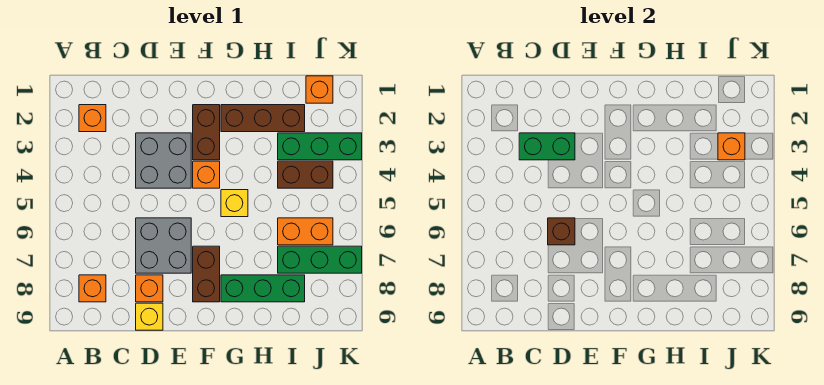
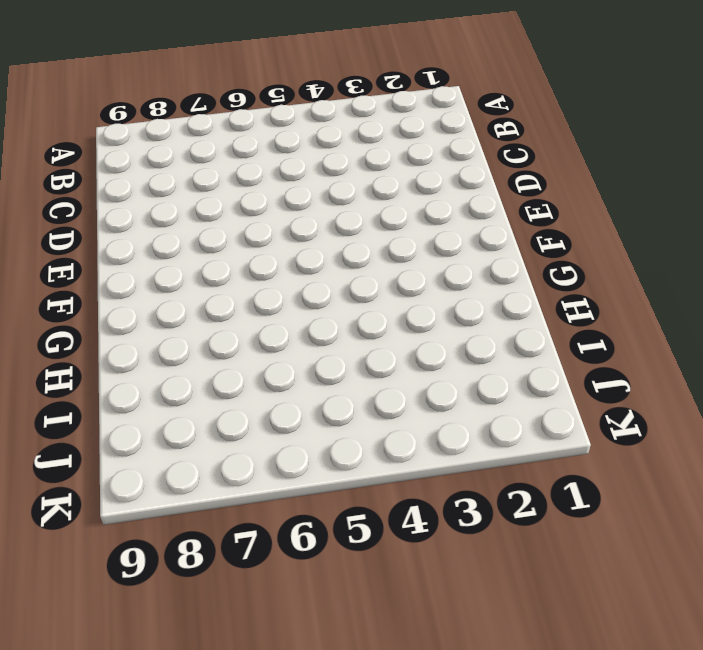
none -> orange 1x1 brick [79,105,106,132]
none -> orange 1x1 brick [79,275,106,302]
none -> grey 2x2 brick [136,133,191,188]

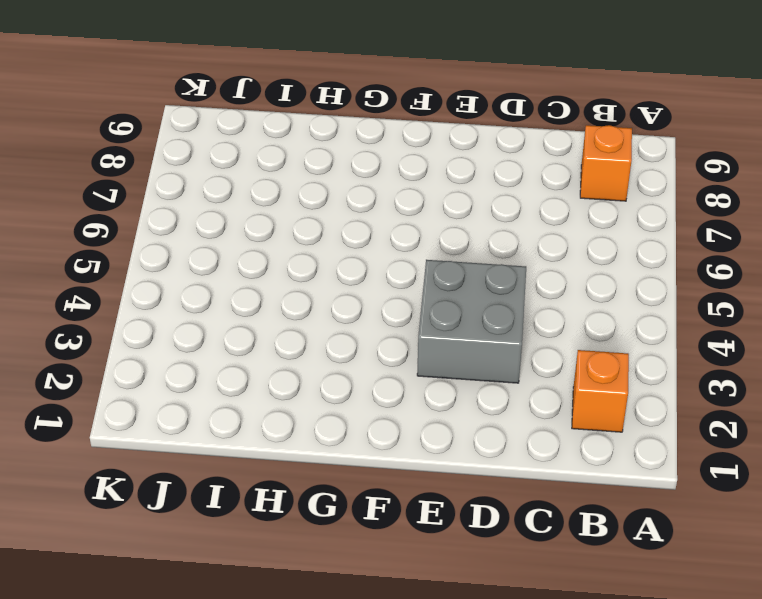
none -> grey 2x2 brick [136,218,191,273]
none -> orange 1x1 brick [136,275,163,302]
none -> yellow 1x1 brick [136,303,163,330]

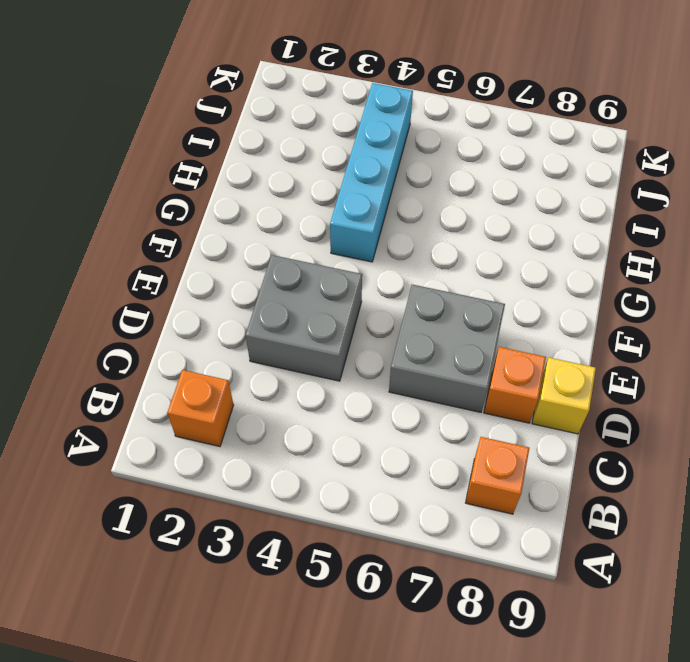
cyan 1x4 brick [330,83,413,262] -> brown 1x2 brick [278,161,333,188]
none -> brown 1x2 brick [193,105,220,160]
none -> orange 1x1 brick [193,161,220,188]
none -> brown 1x2 brick [193,246,220,302]

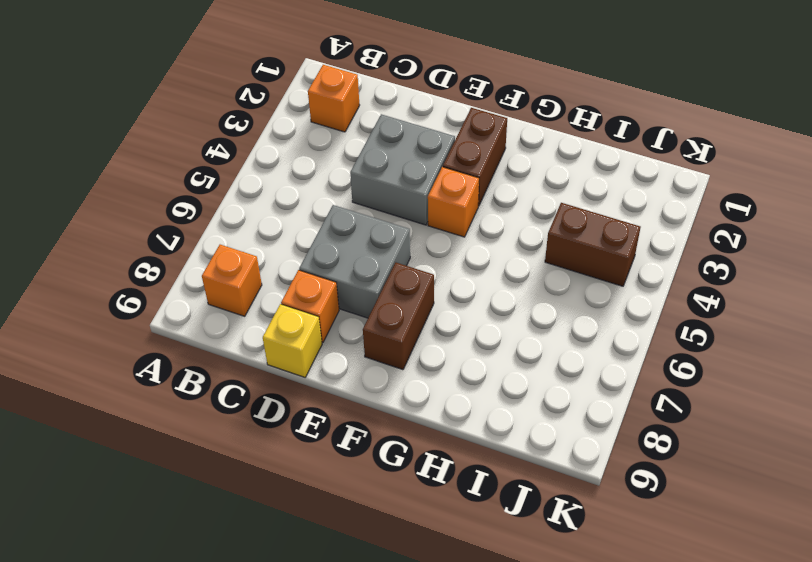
none -> brown 1x3 brick [221,105,305,132]
none -> yellow 1x1 brick [221,190,248,217]
none -> green 1x3 brick [221,275,305,302]

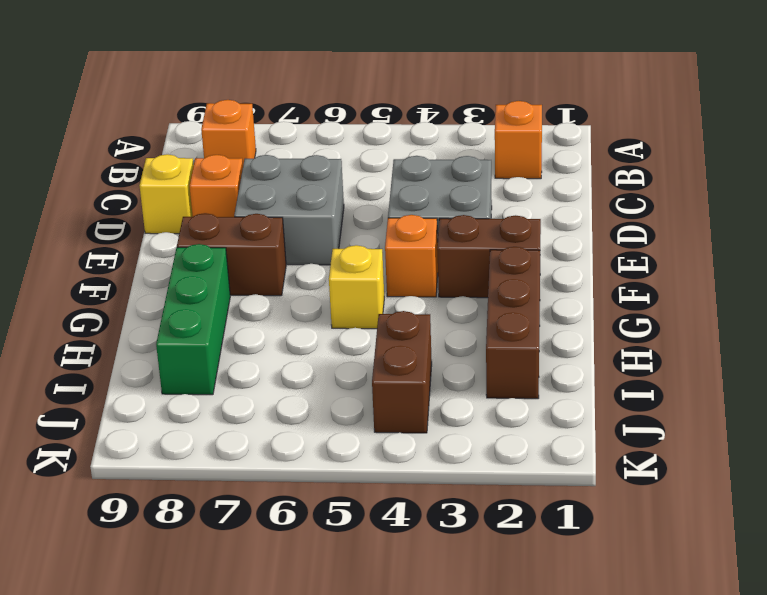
none -> green 1x3 brick [278,133,362,160]
none -> orange 1x2 brick [278,218,333,245]
none -> green 1x3 brick [278,246,362,273]

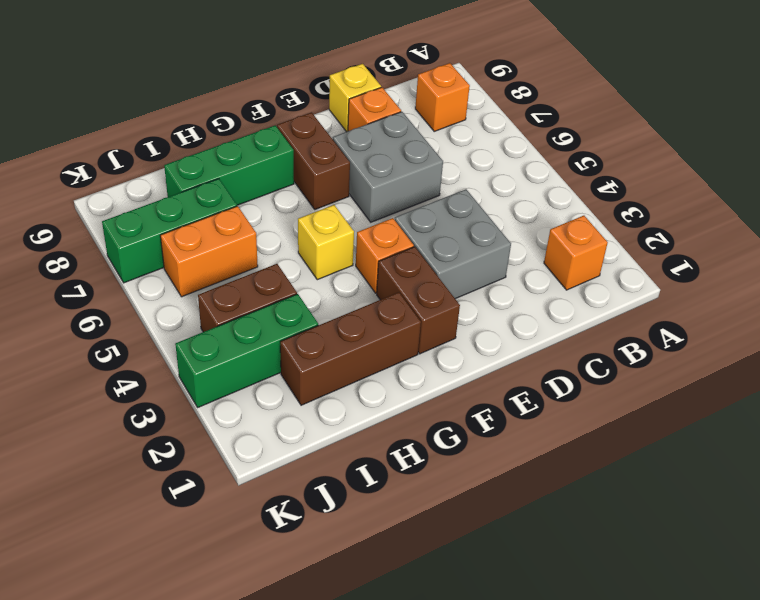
none -> orange 1x1 brick [306,76,333,103]
none -> green 1x2 brick [519,133,575,160]
none -> brown 1x1 brick [548,218,575,245]

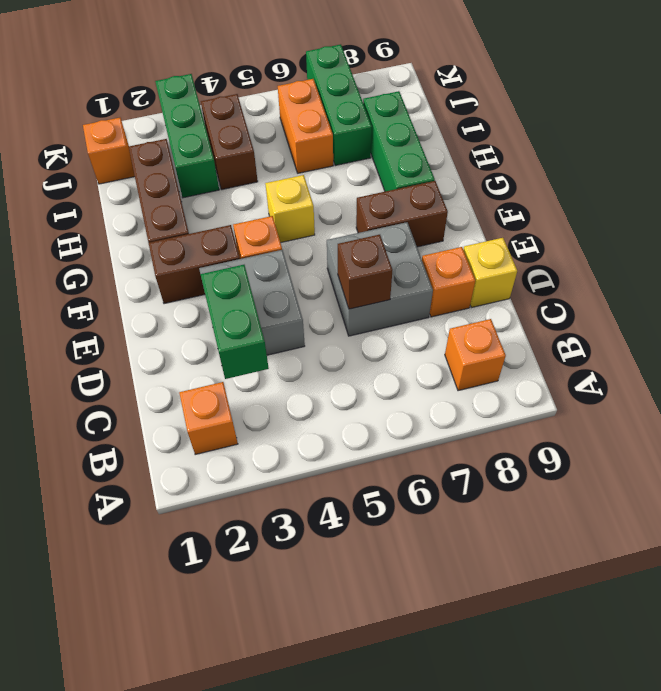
none -> orange 1x1 brick [718,133,745,160]

